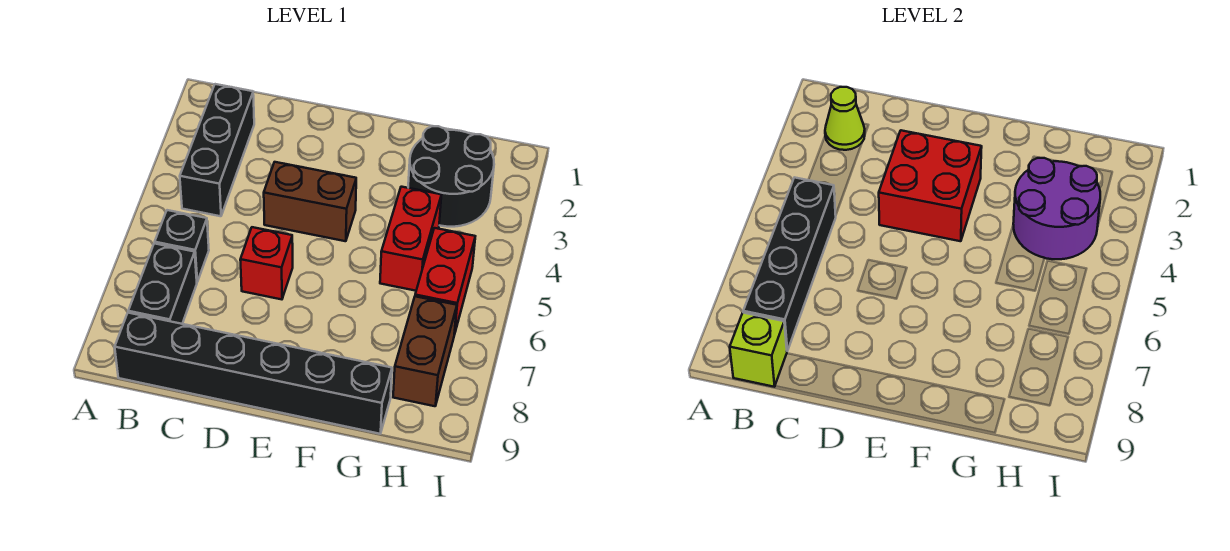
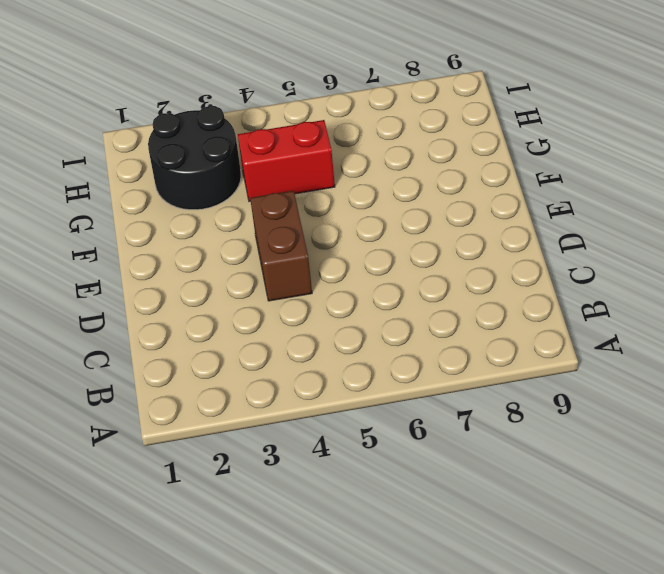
none -> black 1x3 brick [180,84,254,216]
none -> black 1x1 brick [155,210,209,282]
none -> black 1x2 brick [128,243,197,324]

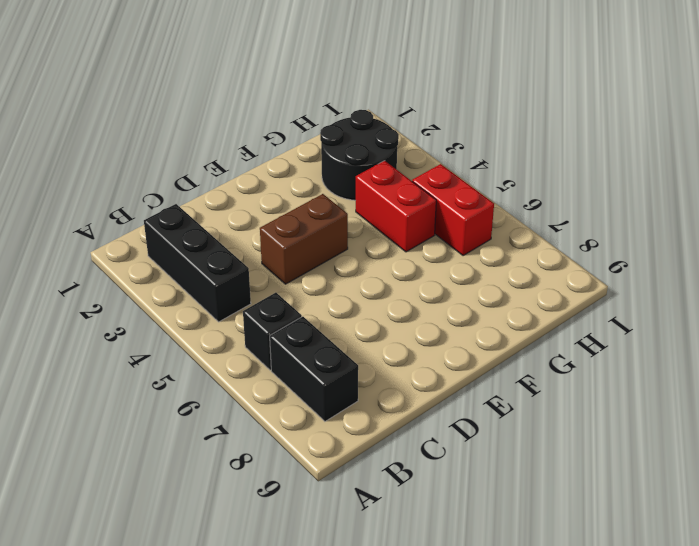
none -> black 1x6 brick [115,313,392,434]
none -> red 1x1 brick [240,227,293,299]
none -> brown 1x2 brick [393,296,457,406]

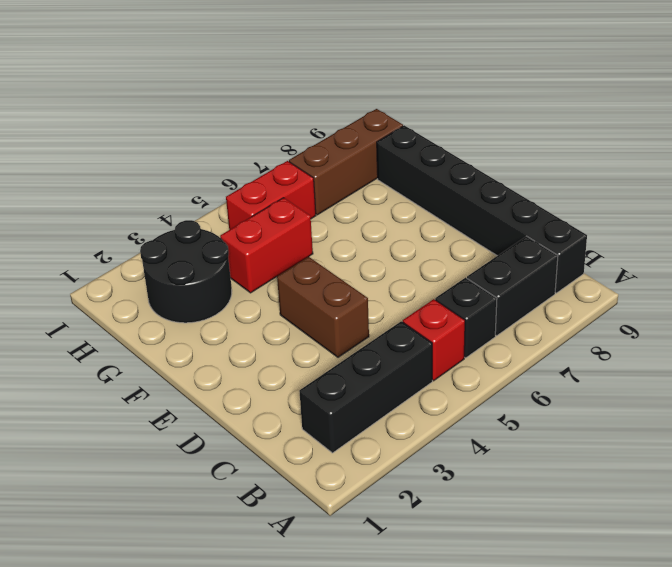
red 1x1 brick [403,299,465,381] -> red 1x1 brick moved to [240,227,293,299]
brown 1x3 brick [289,109,403,215] -> brown 1x2 brick [393,296,457,406]
none -> lime 1x1 cone [825,87,865,150]
none -> black 1x4 brick [743,177,836,351]
none -> lime 1x1 brick [730,313,787,387]

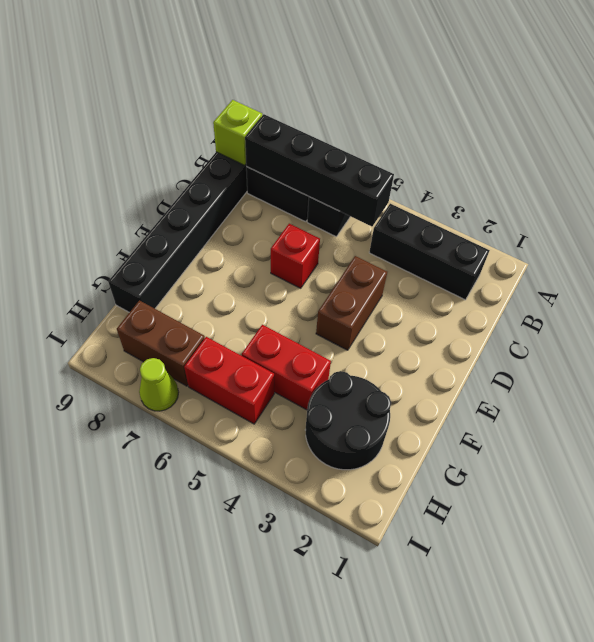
lime 1x1 cone [139,358,179,411] -> lime 1x1 cone moved to [825,87,865,150]
none -> red 2x2 brick [879,130,982,241]
none -> purple 2x2 round brick [1013,158,1100,259]

